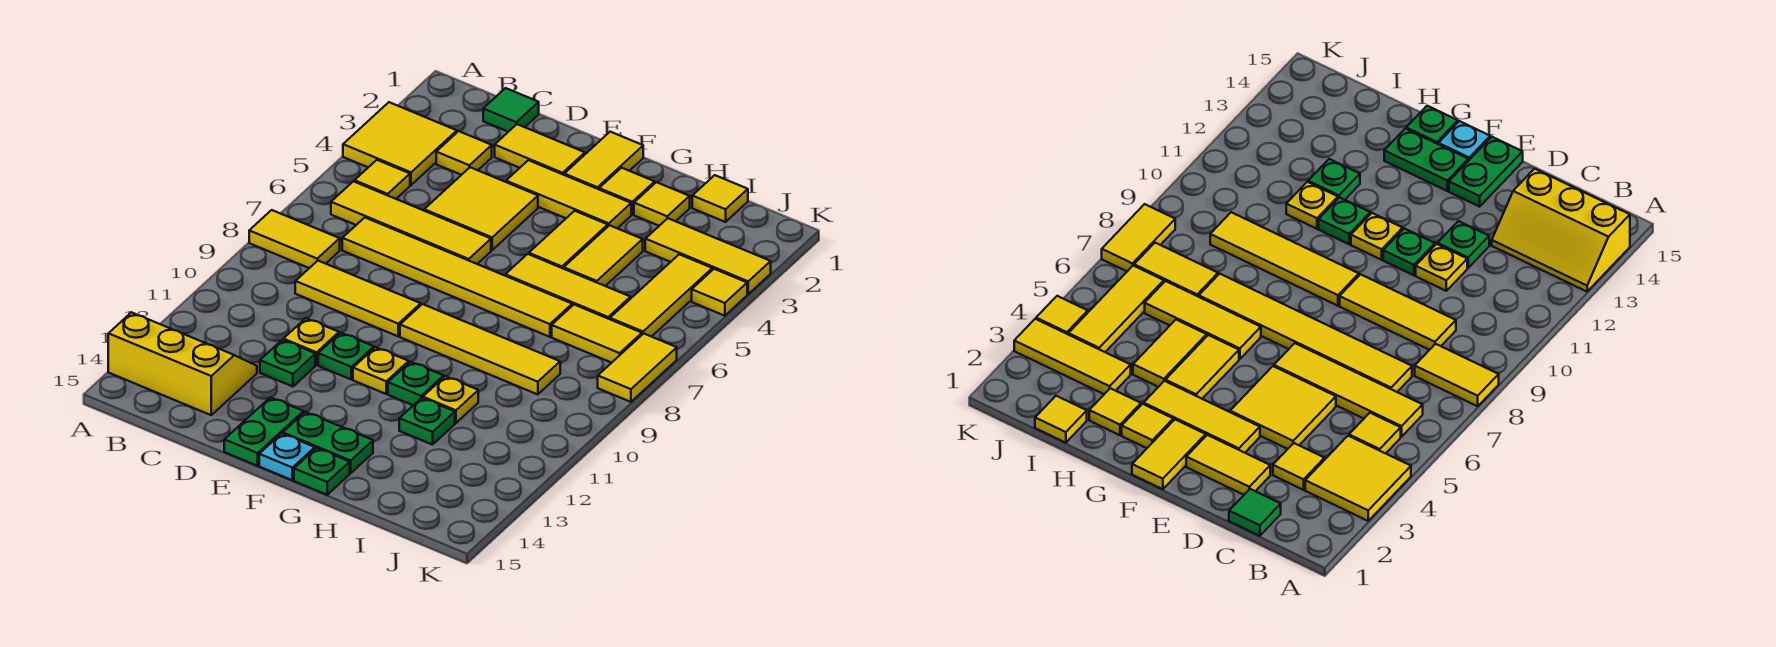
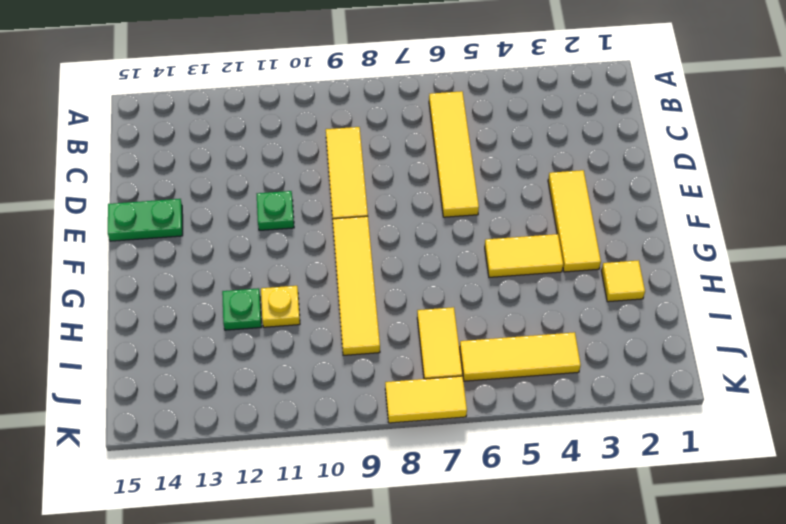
none -> yellow 2x2 tile [343,102,457,185]
none -> yellow 1x2 tile [249,210,340,268]
none -> yellow 2x3 slope [108,312,257,415]
none -> yellow 1x1 tile [354,160,410,199]

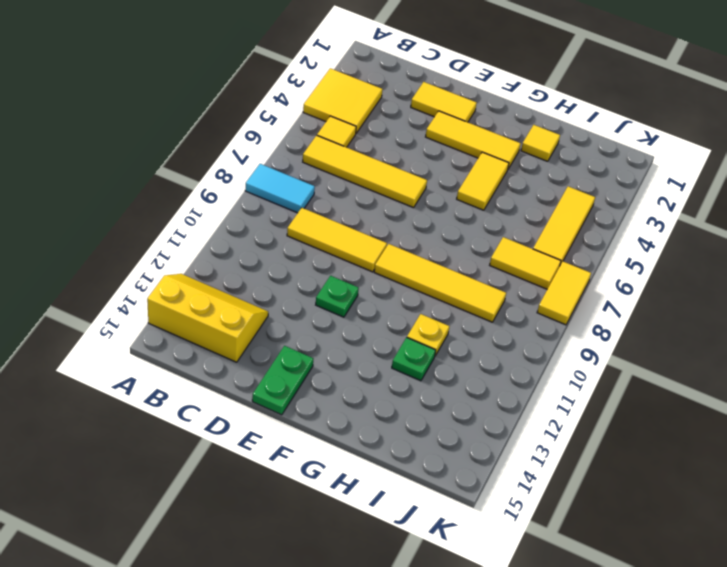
cyan 1x2 tile [245,164,315,213] -> yellow 1x2 tile [249,210,340,268]
none -> green 1x1 tile [483,88,539,132]
none -> yellow 1x1 tile [436,131,492,175]
none -> yellow 1x6 tile [342,218,572,337]
none -> yellow 2x2 tile [424,167,538,250]

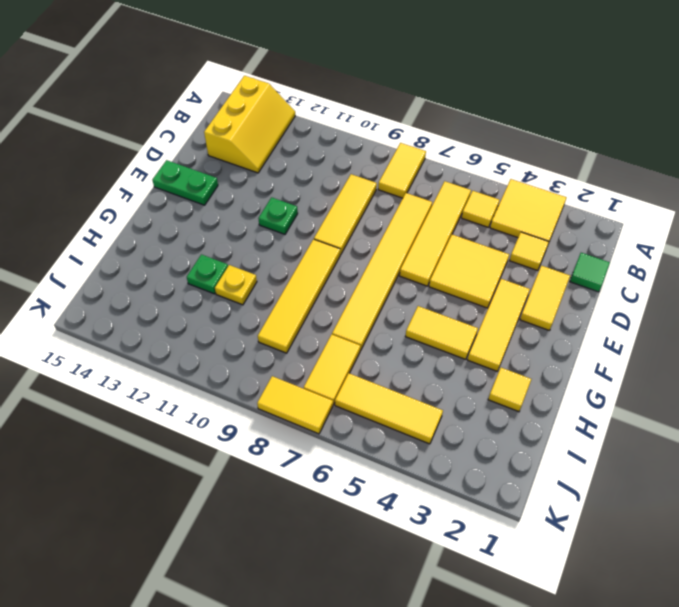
none -> yellow 1x1 plate [283,318,339,365]
none -> green 1x1 plate [260,340,315,387]
none -> yellow 1x2 tile [564,132,643,189]
none -> yellow 1x1 plate [353,347,409,394]

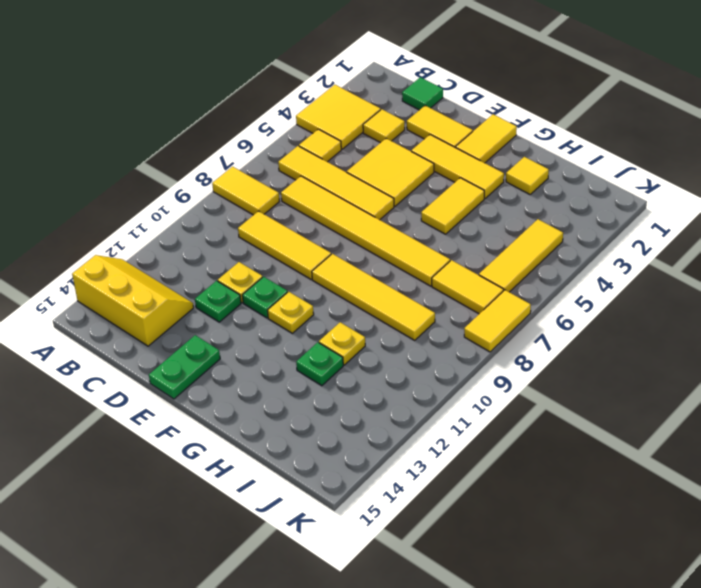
none -> green 1x2 plate [283,412,373,473]
none -> cyan 1x1 plate [259,433,315,480]
none -> yellow 1x1 tile [599,168,655,214]
none -> yellow 1x3 tile [505,254,631,319]

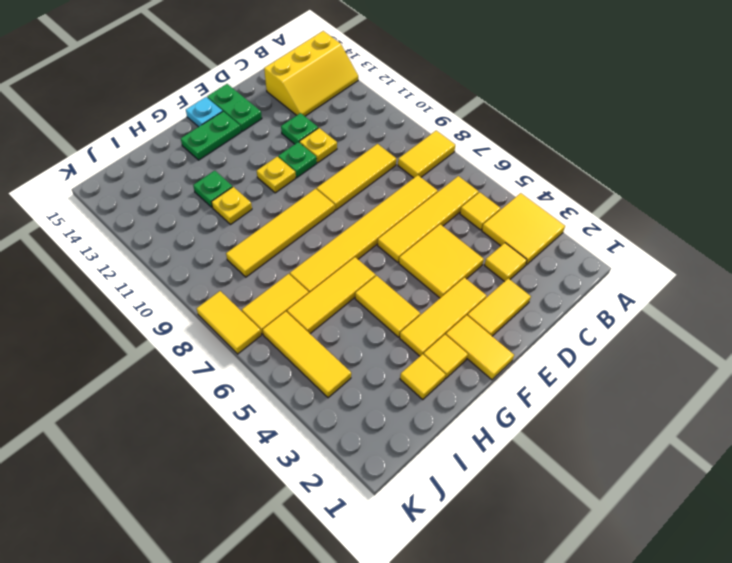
none -> green 1x1 tile [483,88,539,132]
none -> green 1x1 plate [388,362,444,405]
none -> green 1x1 plate [294,448,350,495]
none -> yellow 1x2 tile [564,225,643,286]

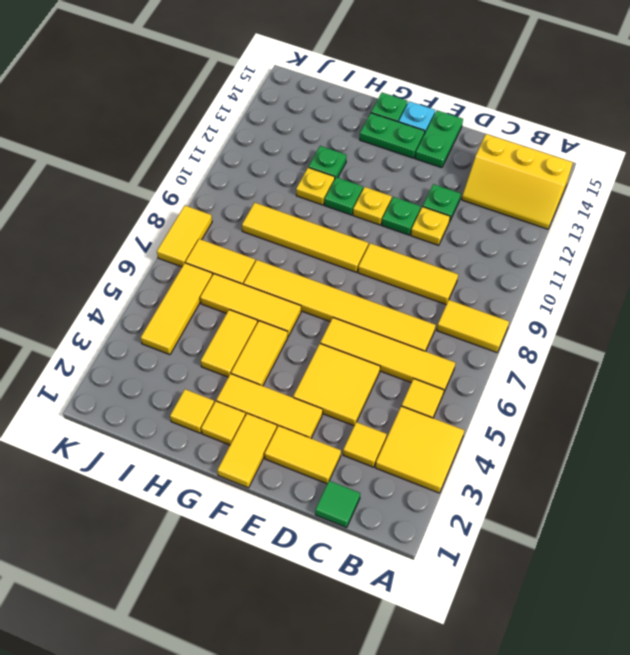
none -> yellow 1x1 tile [692,175,748,222]
none -> yellow 1x3 tile [645,218,771,294]
none -> yellow 1x1 tile [692,269,747,316]

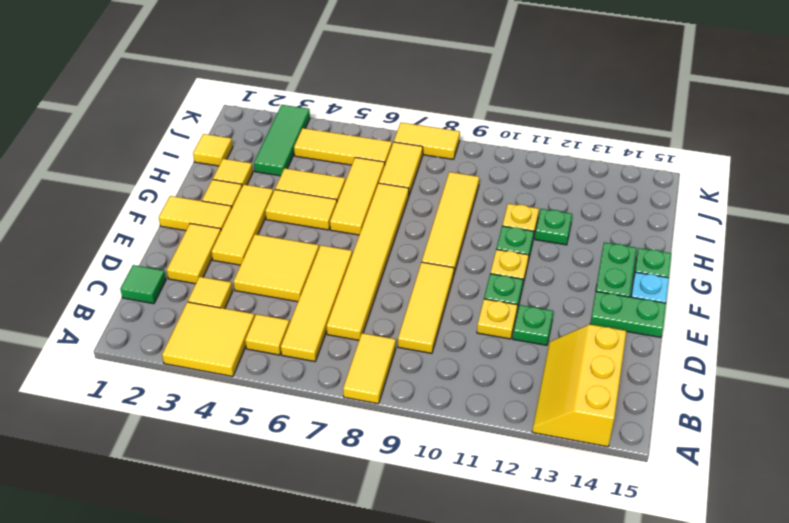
green 1x3 tile [254,105,310,176] -> yellow 1x3 tile [645,218,771,294]
none -> yellow 1x1 tile [692,269,747,316]

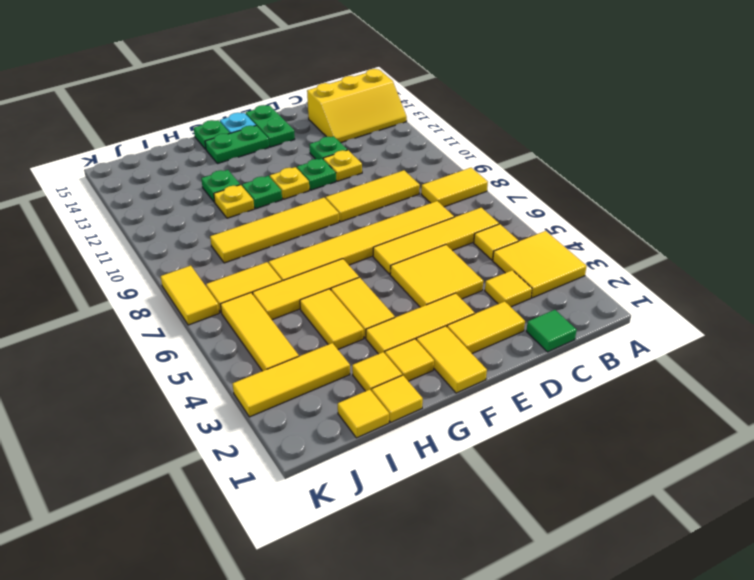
yellow 1x1 tile [372,375,423,422] -> yellow 1x1 tile moved to [692,269,747,316]

